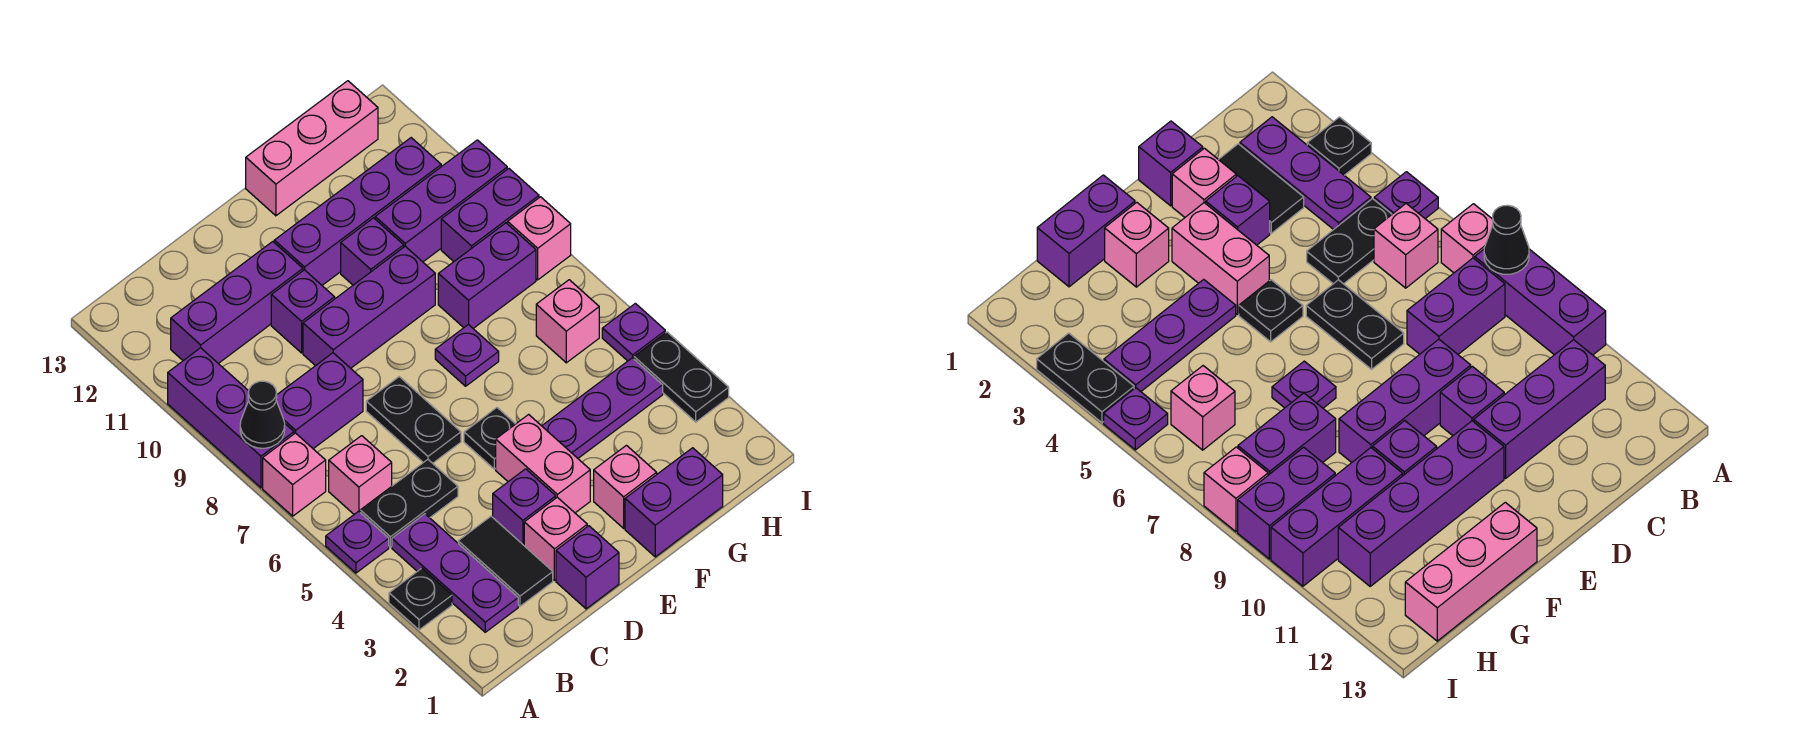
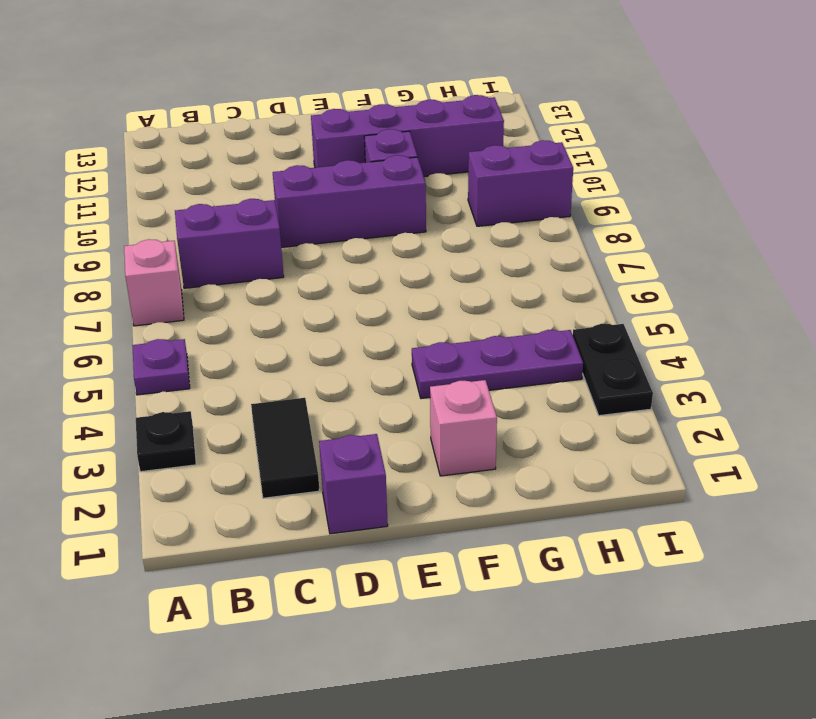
none -> purple 1x3 brick [168,348,294,488]
none -> purple 1x3 plate [392,514,518,632]
none -> black 1x2 plate [360,460,458,547]
none -> pink 1x1 brick [329,436,392,514]

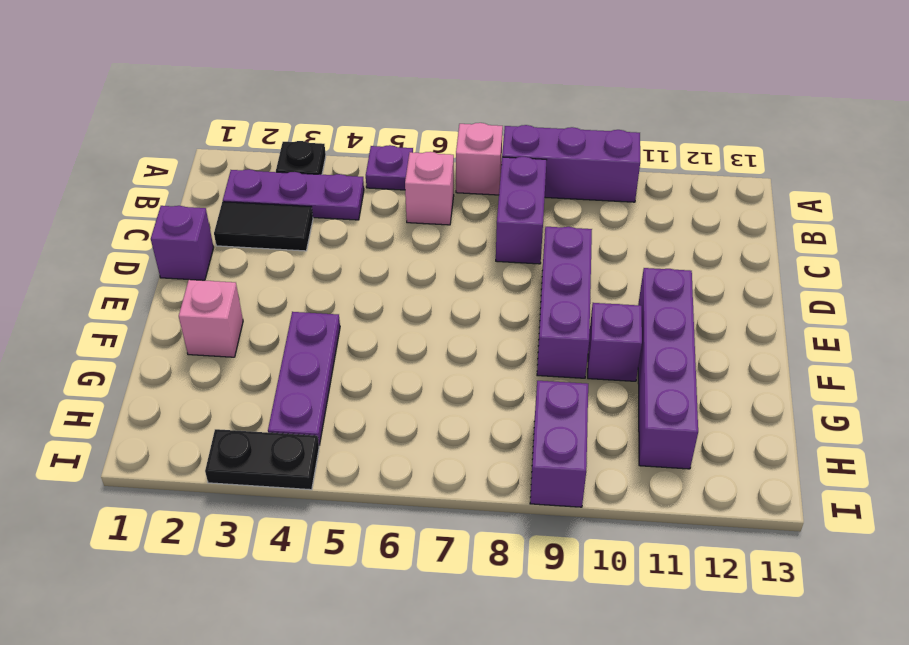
none -> black 1x2 plate [360,460,458,547]
none -> purple 1x3 brick [171,242,303,363]
none -> pink 1x1 brick [524,497,587,580]
none -> purple 1x1 brick [493,469,556,545]

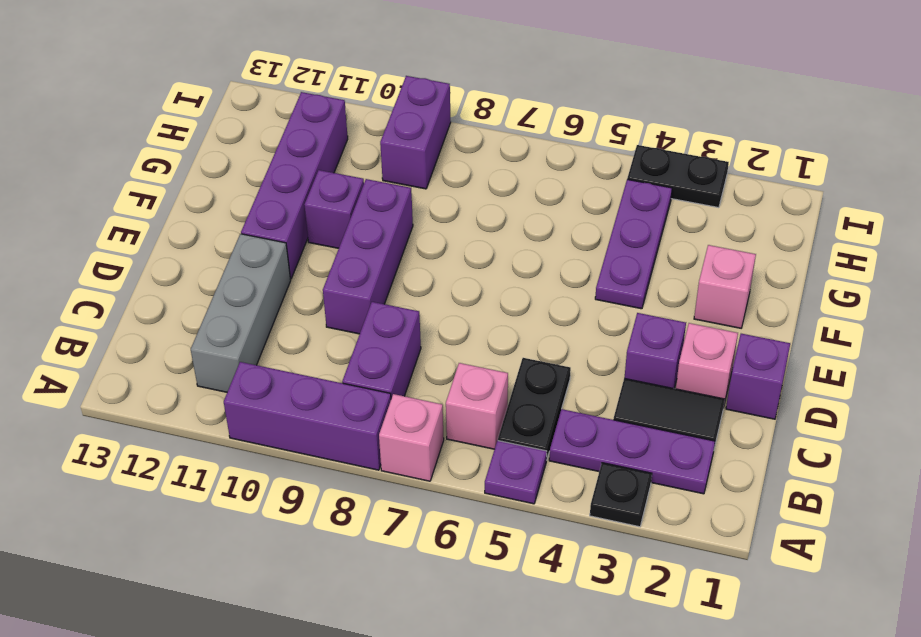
grey 1x3 brick [191,234,291,392] -> purple 1x3 brick [171,242,303,363]
none -> black 1x2 plate [366,377,461,463]
none -> purple 1x1 brick [271,270,335,353]
none -> pink 1x2 brick [496,414,590,513]
none -> black 1x1 plate [464,408,515,469]

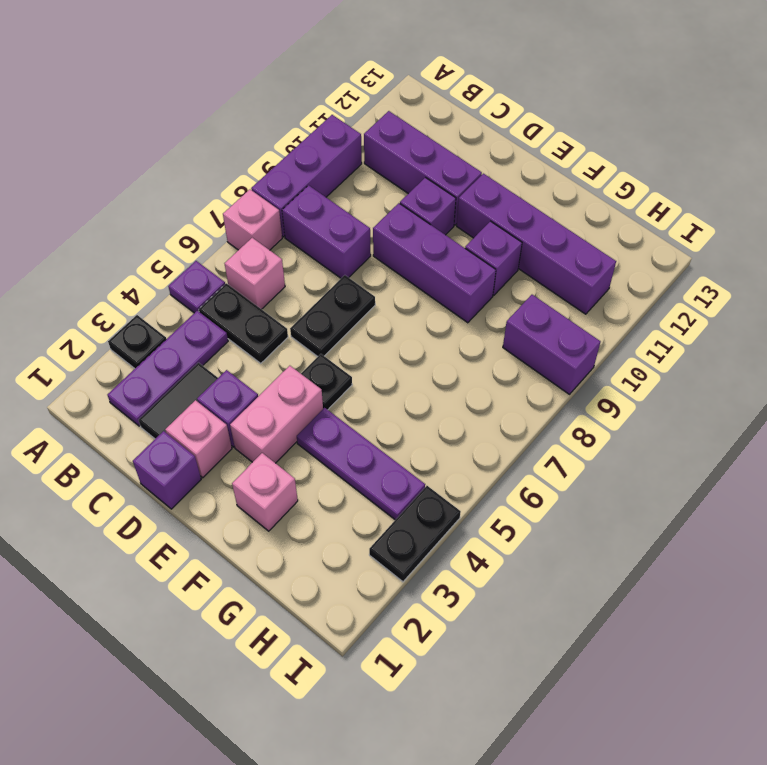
none -> purple 1x2 brick [625,448,723,557]
none -> purple 1x1 plate [435,324,499,386]
none -> pink 1x3 brick [246,81,378,216]
none -> purple 1x2 brick [438,223,536,328]

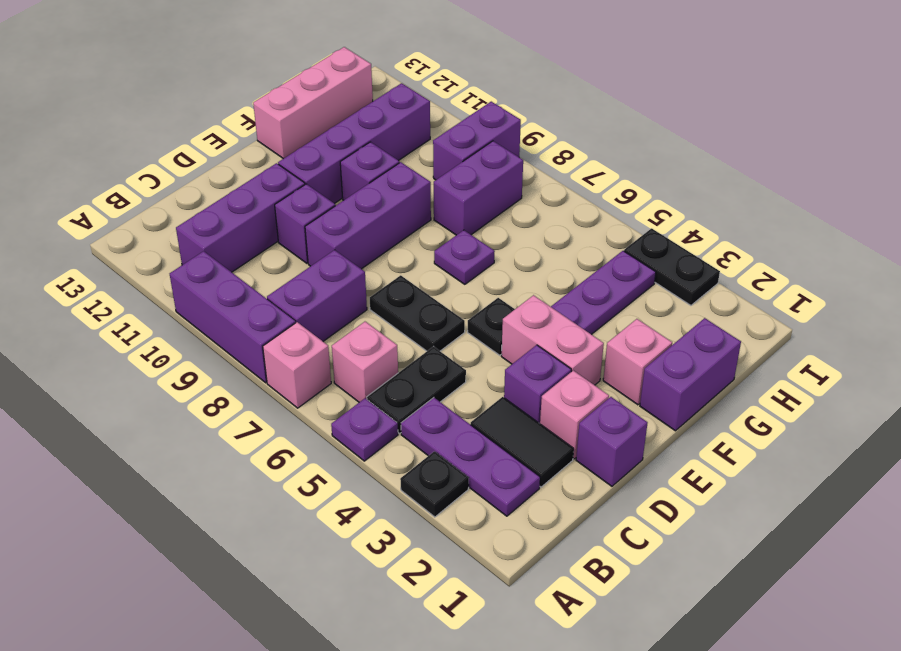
none -> purple 1x3 brick [375,140,507,262]
none -> pink 1x1 brick [536,280,599,363]
none -> purple 1x1 plate [602,303,665,361]
none -> pink 1x1 brick [508,197,571,280]

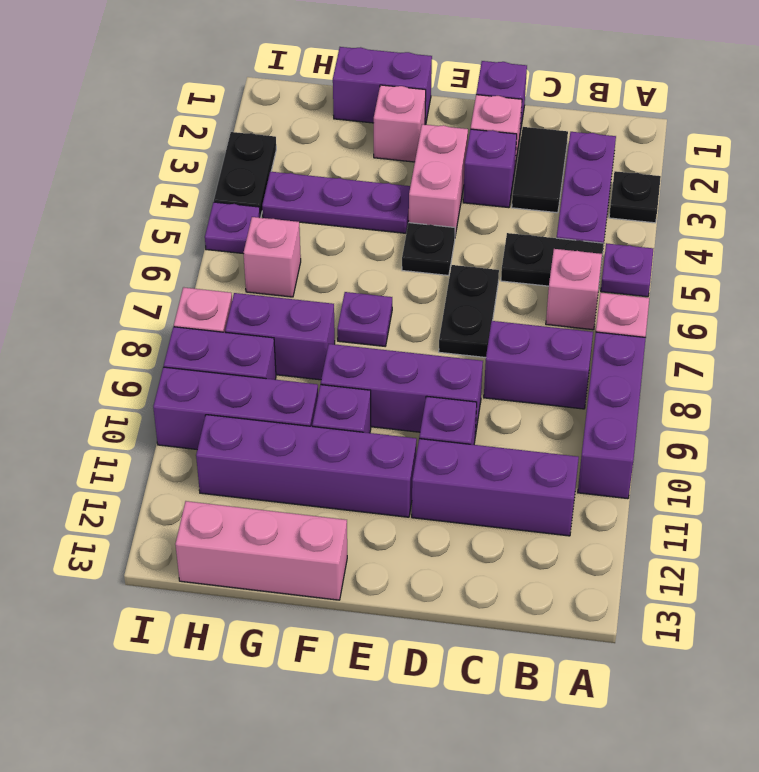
none -> black 1x1 cone [240,381,285,448]

